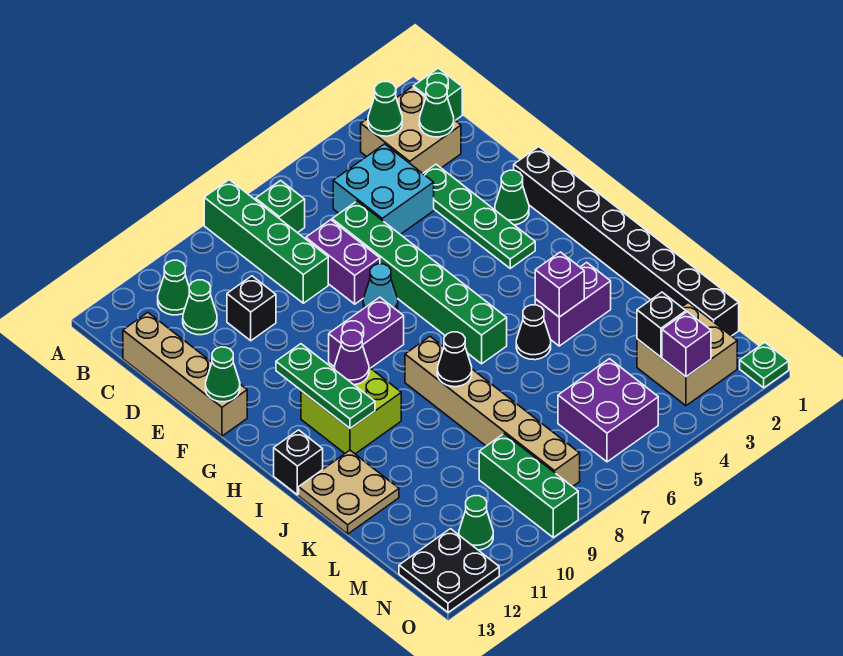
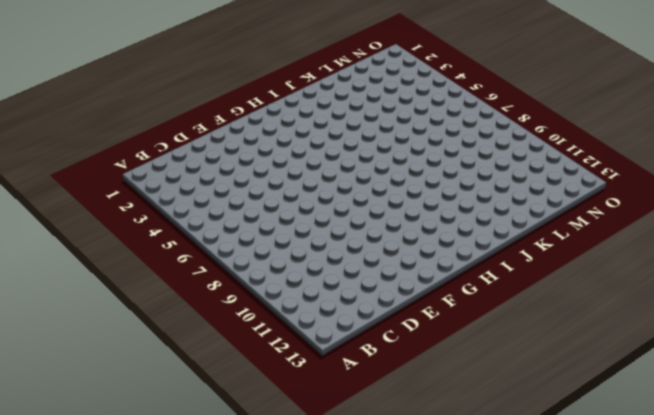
none -> green 1x4 brick [204,180,328,303]
none -> green 1x1 brick [413,68,462,120]
none -> tan 2x2 brick [361,87,461,173]
none -> green 1x1 brick [256,181,305,233]

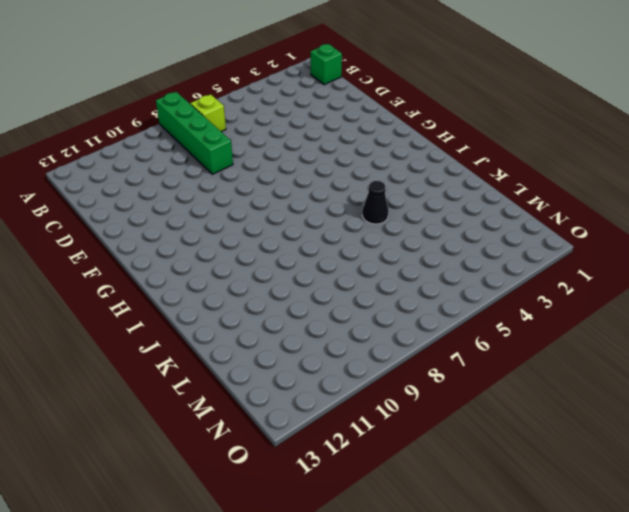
lime 1x1 brick [191,94,226,132] -> green 1x1 brick [256,181,305,233]
none -> tan 2x2 brick [361,87,461,173]
none -> green 1x1 cone [158,260,189,315]
none -> cyan 2x2 brick [333,144,434,234]
none -> green 1x1 cone [183,280,217,335]

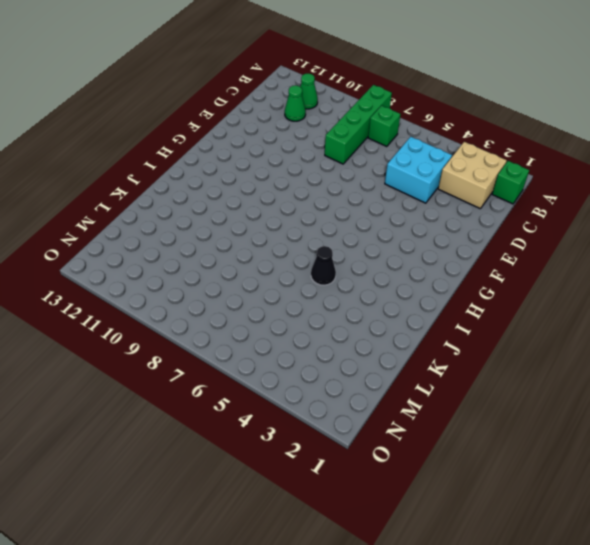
none -> tan 1x4 brick [123,313,247,436]
none -> green 1x4 plate [423,164,535,268]
none -> green 1x6 brick [332,201,507,364]
none -> purple 1x2 brick [306,220,380,304]

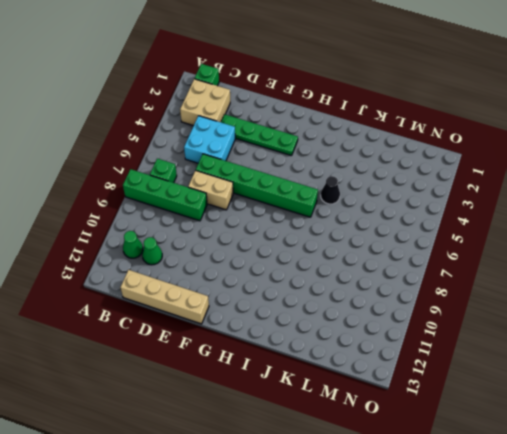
tan 1x2 brick [188,170,233,210] -> purple 1x2 brick [306,220,380,304]
none -> black 1x1 brick [227,276,276,341]
none -> black 1x8 brick [514,147,739,336]
none -> green 1x1 cone [495,170,529,225]
none -> cyan 1x1 cone [363,264,398,310]

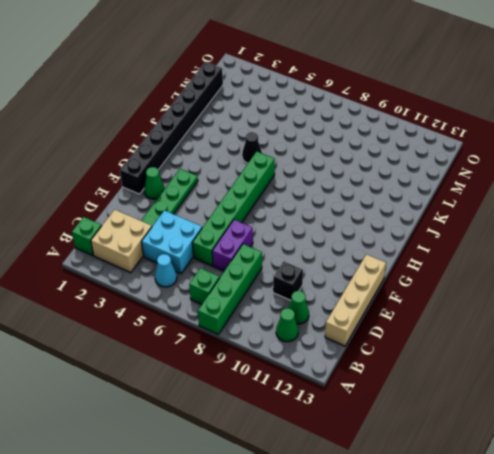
cyan 1x1 cone [155,254,177,287] -> cyan 1x1 cone moved to [363,264,398,310]
none -> purple 1x2 brick [329,297,404,368]
none -> lime 2x2 brick [301,367,401,454]
none -> tan 1x6 brick [405,337,580,487]
none -> black 1x1 brick [274,430,323,495]

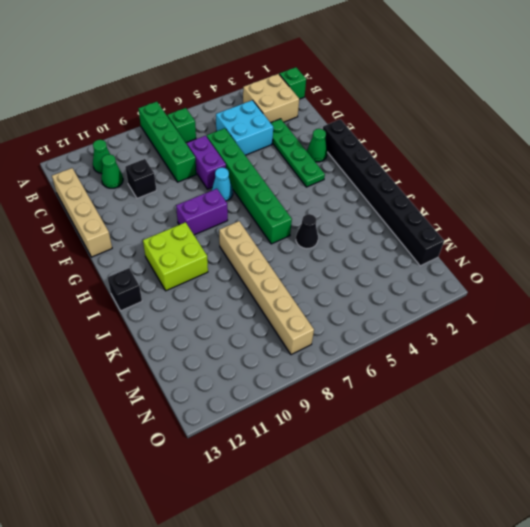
none -> purple 1x2 brick [535,262,611,346]
none -> tan 2x2 plate [299,450,399,534]
none -> tan 2x2 brick [637,302,737,406]
none -> purple 2x2 brick [558,359,658,462]

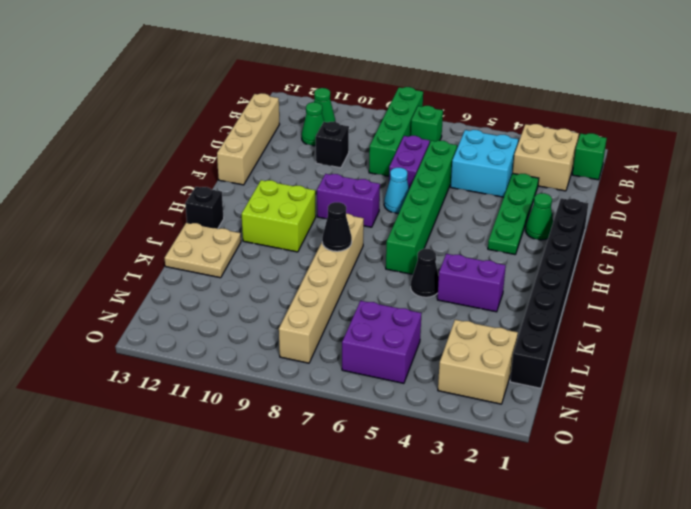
none -> green 1x3 brick [479,434,578,537]
none -> green 1x1 cone [459,496,493,550]
none -> black 2x2 plate [399,529,499,612]
none -> green 1x1 plate [740,342,789,388]

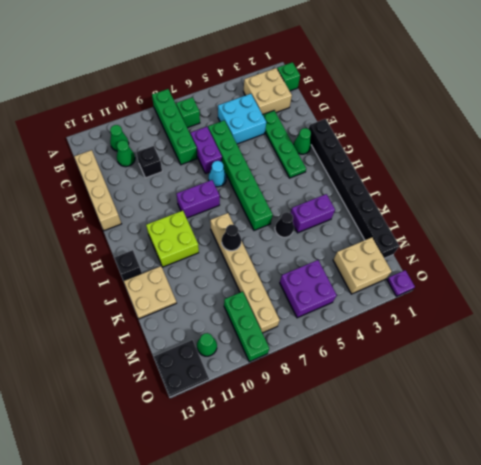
purple 1x1 plate [387,270,415,296] -> green 1x1 plate [740,342,789,388]
none -> green 1x1 cone [368,82,402,136]
none -> green 1x1 cone [419,82,454,137]
none -> green 1x1 cone [206,347,240,402]
none -> green 1x3 plate [276,344,375,428]

